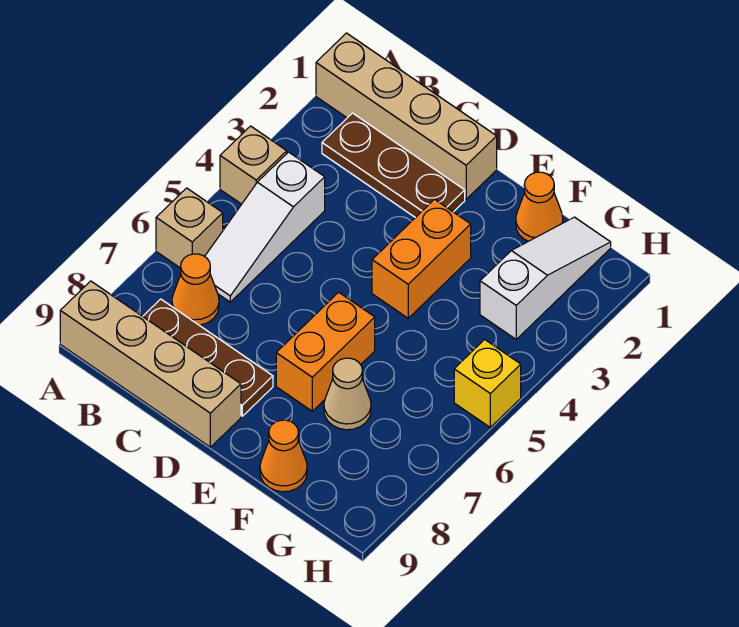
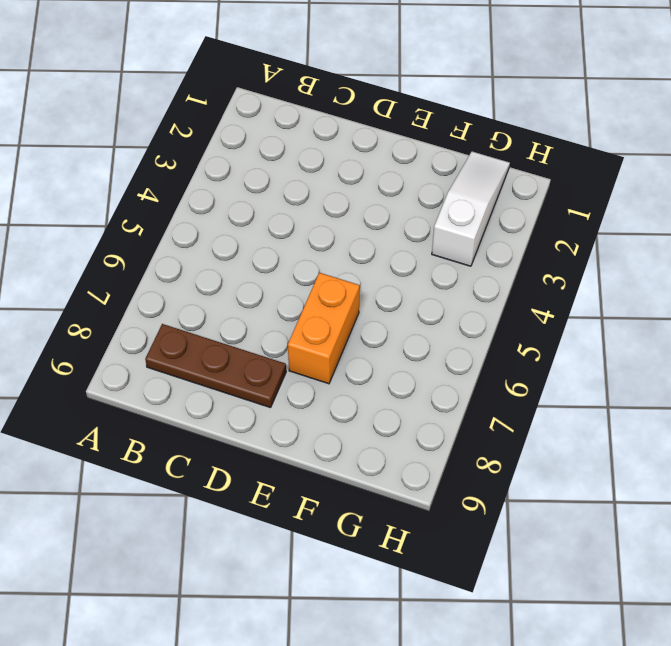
none -> tan 1x4 brick [316,33,497,199]
none -> tan 1x1 brick [220,126,287,204]
none -> tan 1x1 brick [156,188,223,268]

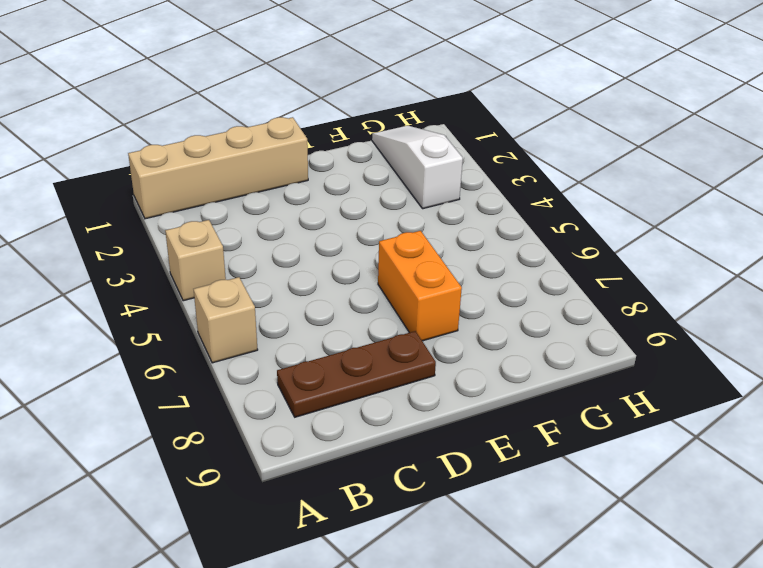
none -> tan 1x4 brick [60,281,241,447]
none -> brown 1x3 plate [322,113,465,218]
none -> white 1x3 slope [205,152,325,302]

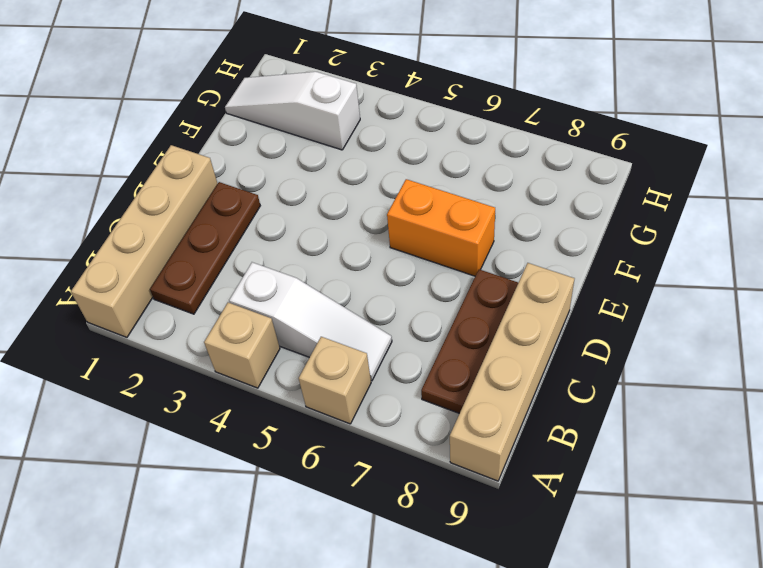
none -> orange 1x1 cone [172,254,219,325]
none -> orange 1x2 brick [372,199,471,318]
none -> orange 1x1 cone [516,172,563,241]

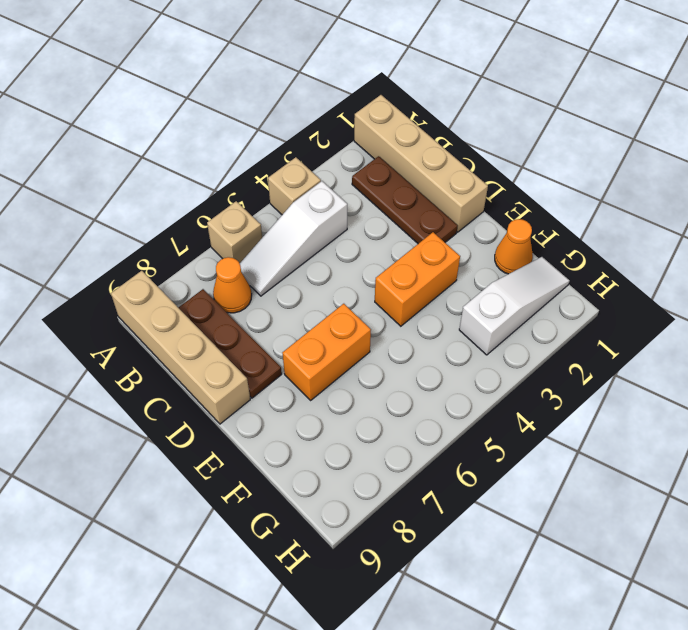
none -> tan 1x1 cone [324,358,371,430]
none -> orange 1x1 cone [260,420,307,492]
none -> yellow 1x1 brick [454,339,521,427]

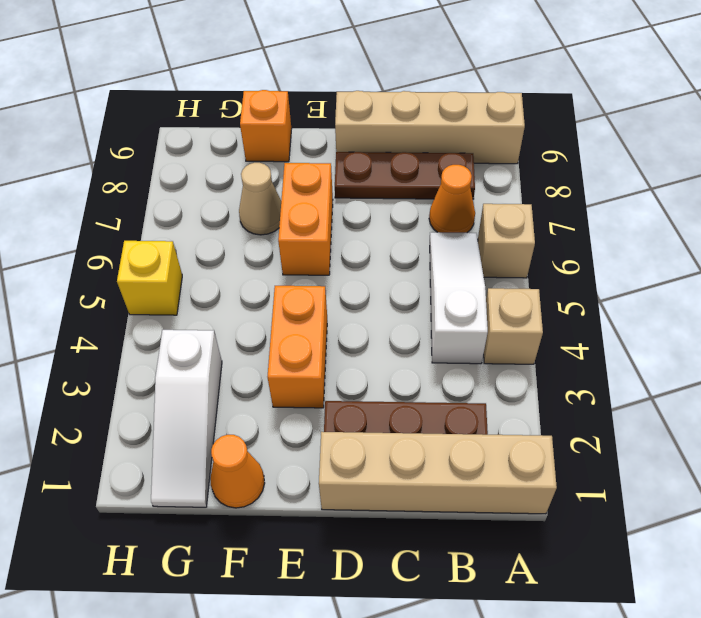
orange 1x1 brick [240,90,292,162] -> orange 1x1 cone [260,420,307,492]

